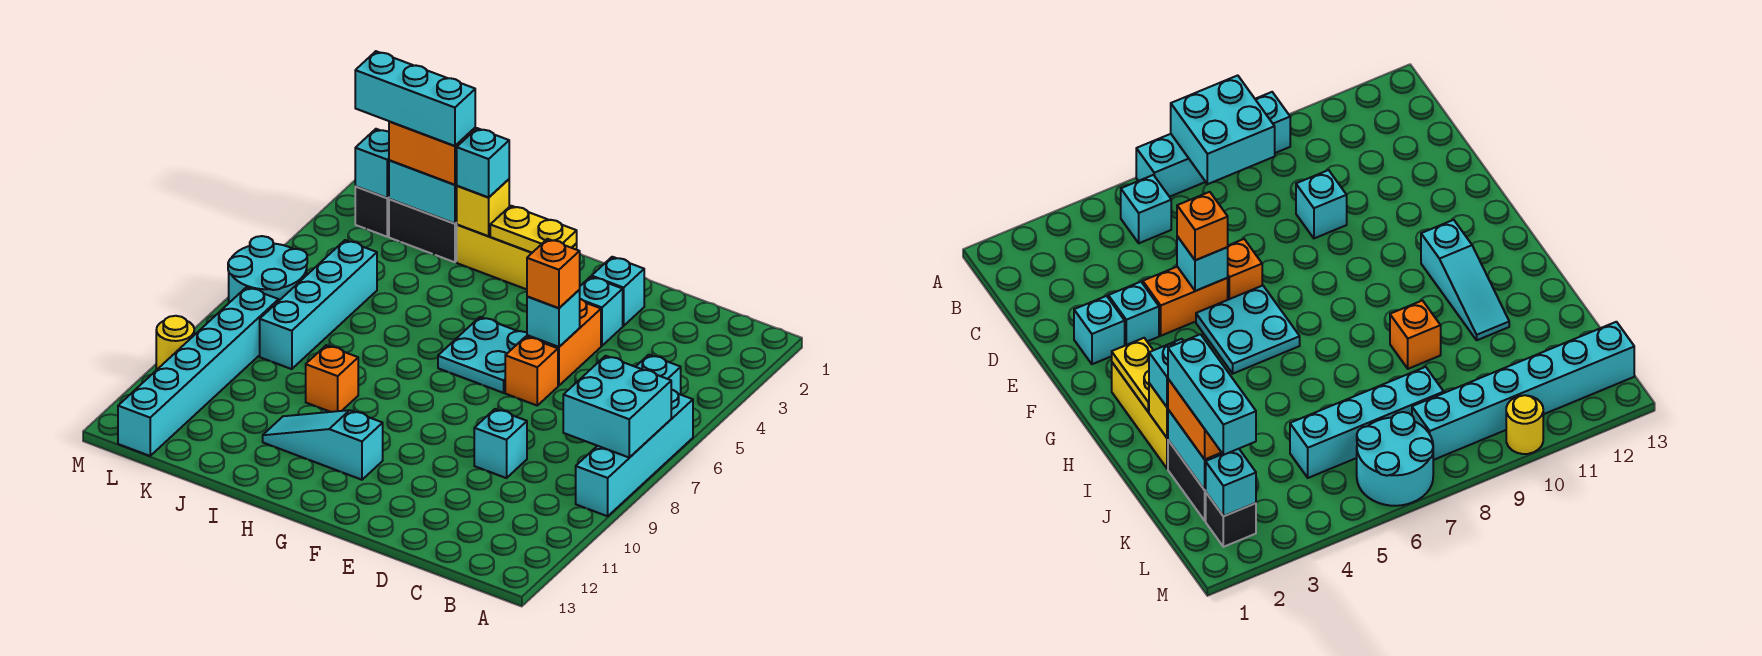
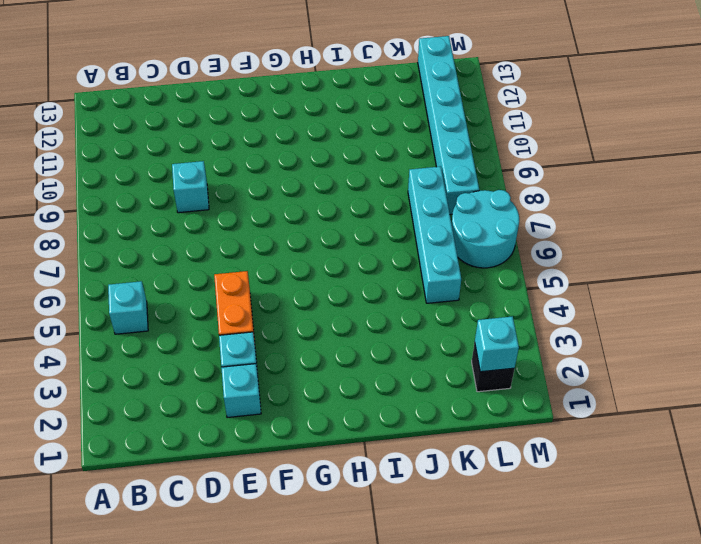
none -> cyan 1x4 brick [576,390,693,516]
none -> orange 1x1 brick [505,337,558,405]
none -> cyan 2x2 plate [438,317,527,393]

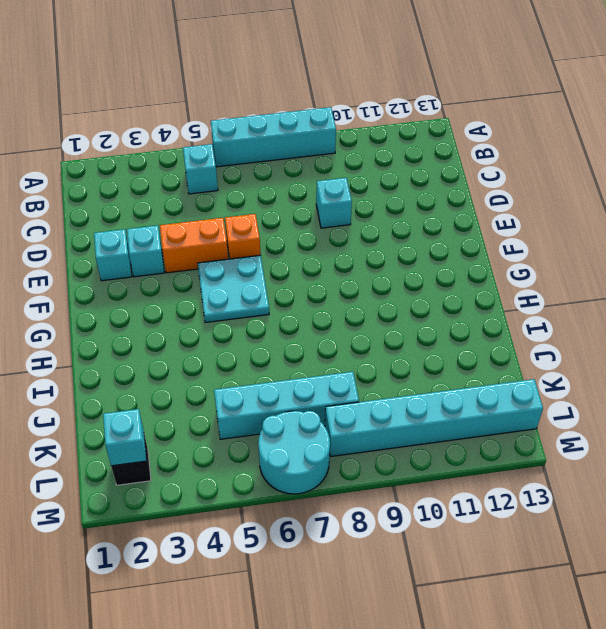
none -> yellow 1x3 brick [457,225,577,289]
none -> cyan 1x3 slope [263,410,383,480]
none -> orange 1x1 brick [306,345,358,412]

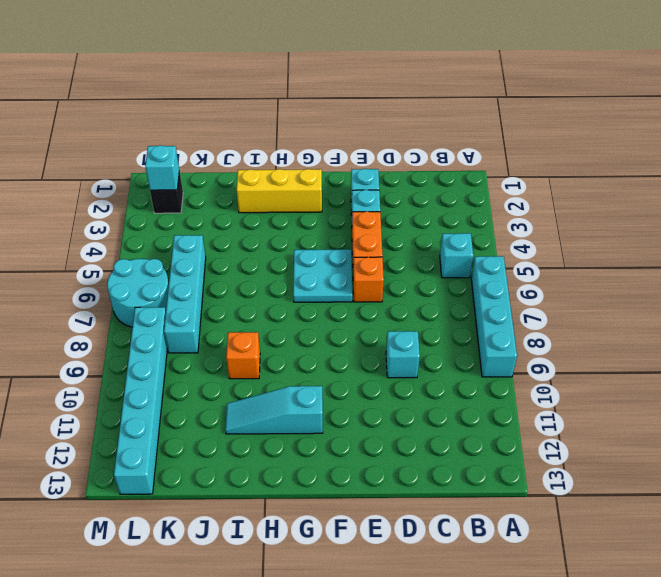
none -> black 1x2 brick [389,199,457,262]
none -> yellow 1x1 round brick [156,316,194,369]
none -> cyan 2x2 brick [563,356,671,458]

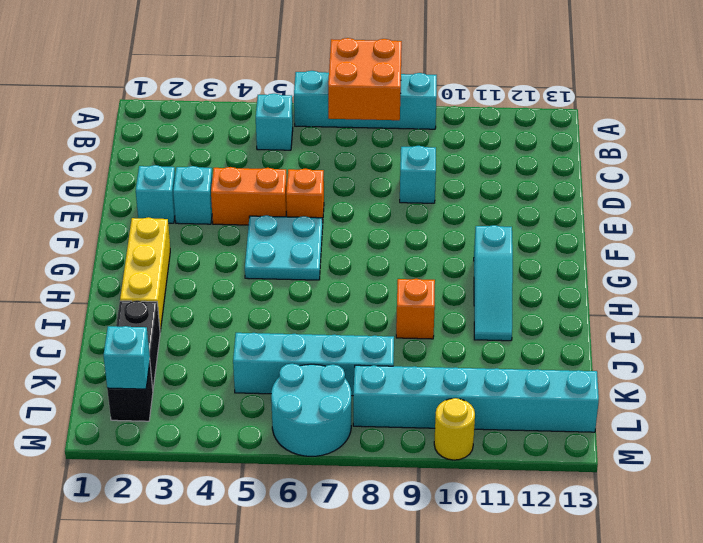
orange 2x2 brick [328,38,402,120] -> cyan 2x2 brick [563,356,671,458]
none -> cyan 1x1 brick [527,290,580,347]
none -> yellow 1x2 plate [490,206,577,253]
none -> yellow 1x1 brick [456,179,509,236]

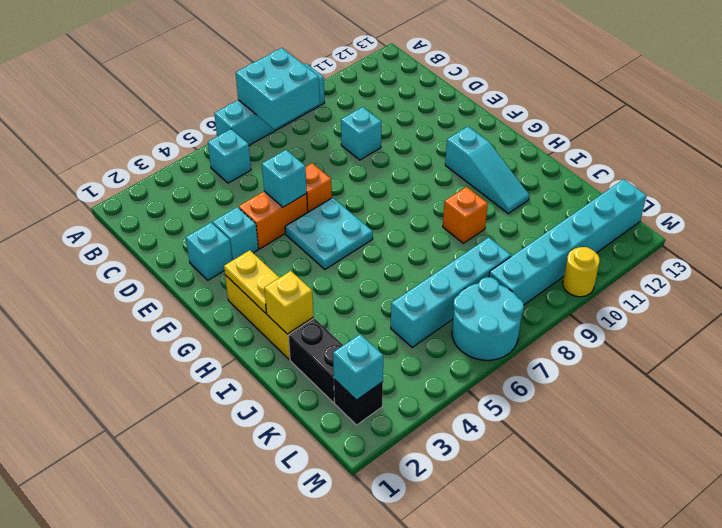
none -> cyan 1x2 brick [389,160,457,223]
none -> orange 1x1 brick [527,239,580,308]
none -> cyan 1x1 brick [456,128,509,197]

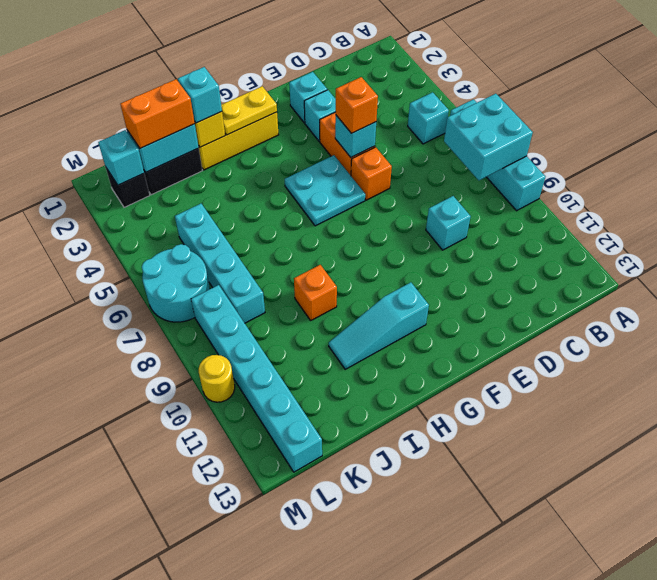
none -> cyan 1x3 brick [355,51,475,146]

